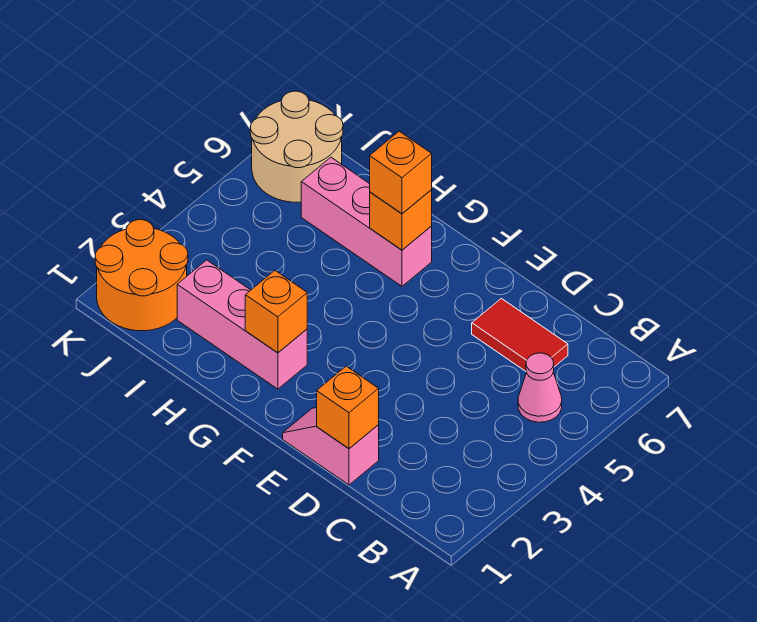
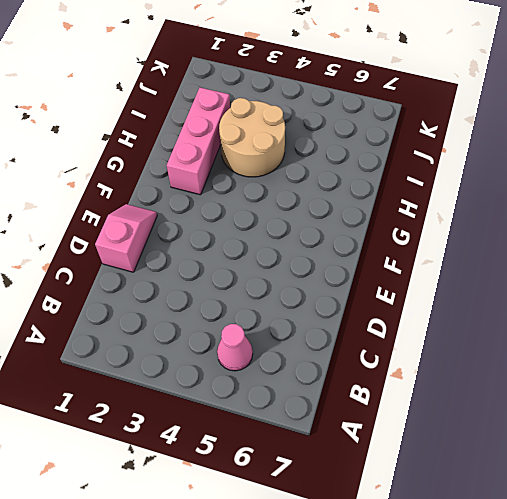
tan 2x2 round brick [219,98,285,177] -> tan 2x2 round brick moved to [250,91,343,202]
none -> red 1x2 tile [472,298,568,371]
none -> pink 1x3 brick [301,157,432,286]

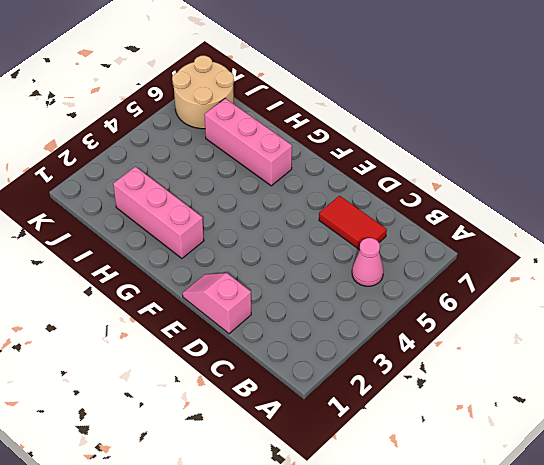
none -> orange 2x2 round brick [95,220,188,331]
none -> orange 1x1 brick [317,366,379,449]

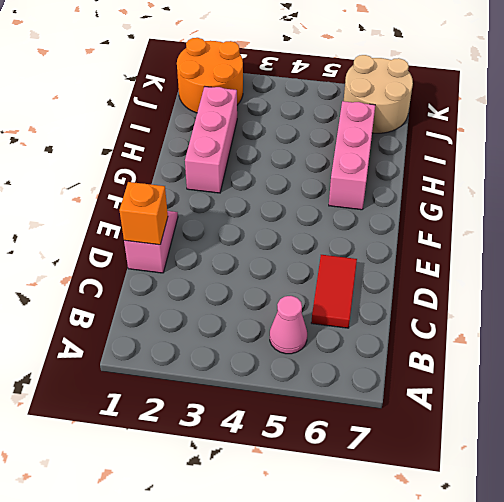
none -> orange 1x1 brick [245,271,307,353]
none -> orange 1x1 brick [370,190,432,250]

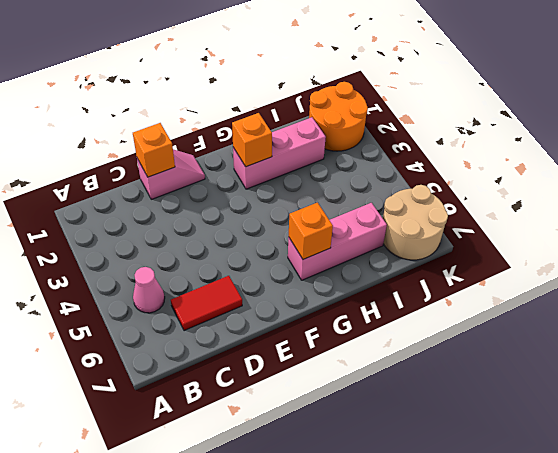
none -> orange 1x1 brick [370,131,432,214]

